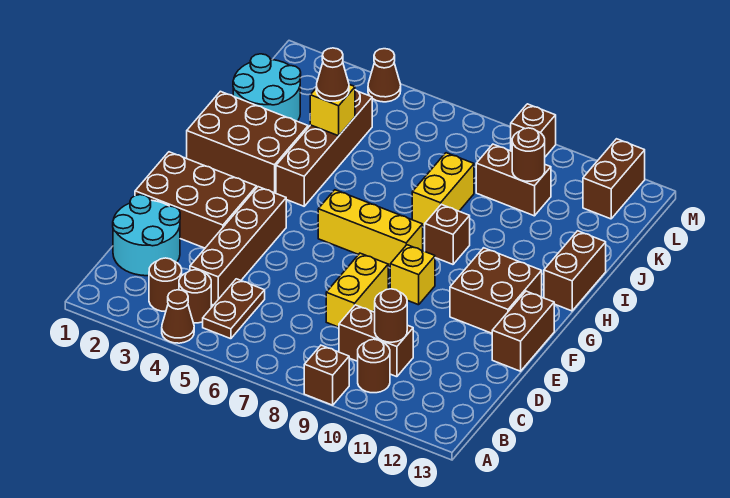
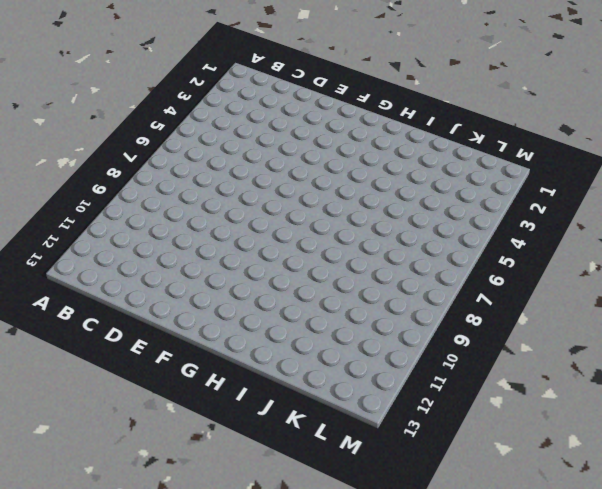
none -> brown 1x1 cone [162,290,194,343]
none -> brown 1x1 brick [304,345,349,405]
none -> brown 1x1 round brick [149,258,182,311]

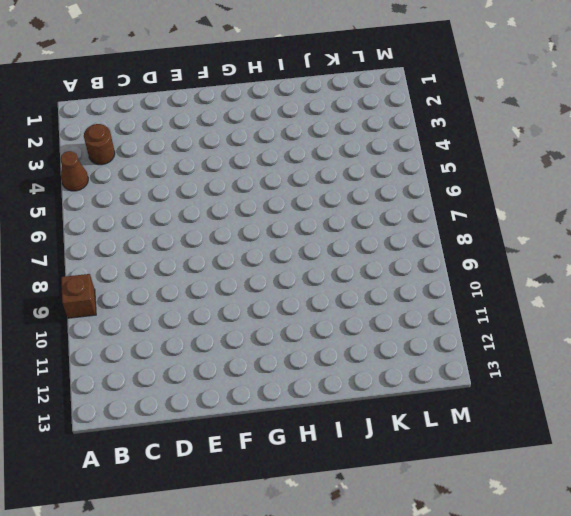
none -> brown 1x1 round brick [179,270,211,323]
none -> brown 1x2 plate [203,279,265,339]
none -> brown 1x1 round brick [358,339,390,393]

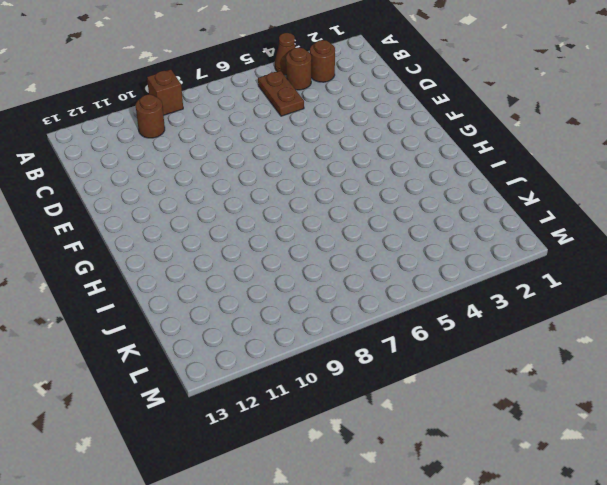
none -> cyan 2x2 round brick [113,195,180,276]
none -> brown 1x4 brick [190,187,286,305]
none -> brown 1x2 brick [339,305,413,377]

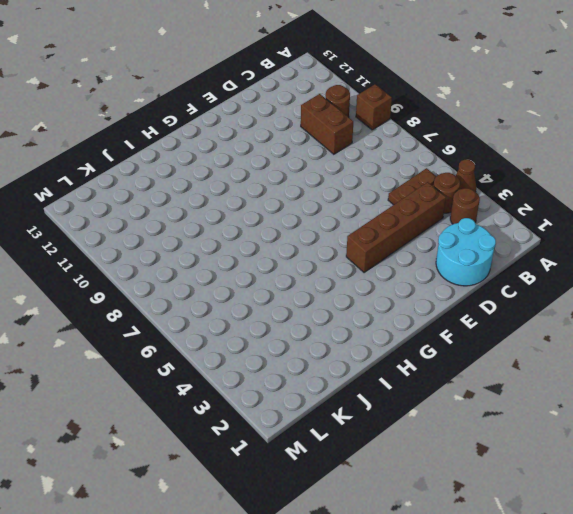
none -> yellow 1x2 brick [326,253,388,327]
none -> brown 2x3 brick [135,152,257,248]
none -> brown 1x2 brick [492,291,554,371]

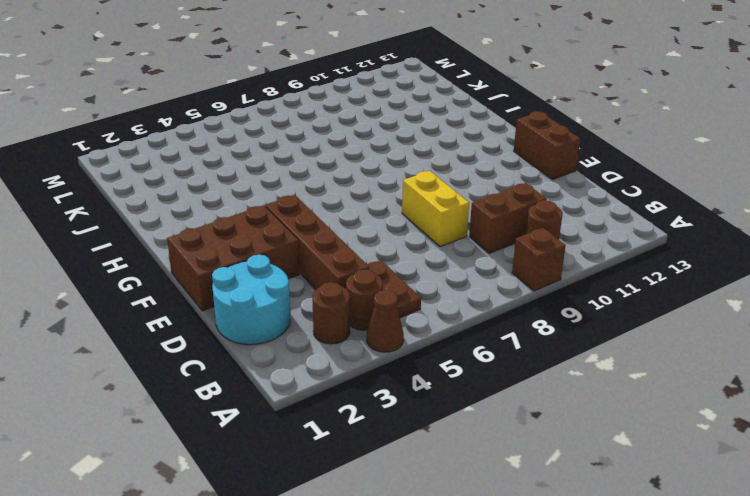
none -> yellow 1x1 brick [390,245,435,305]
none -> brown 2x2 brick [450,248,542,333]
none -> yellow 1x3 brick [318,190,423,267]

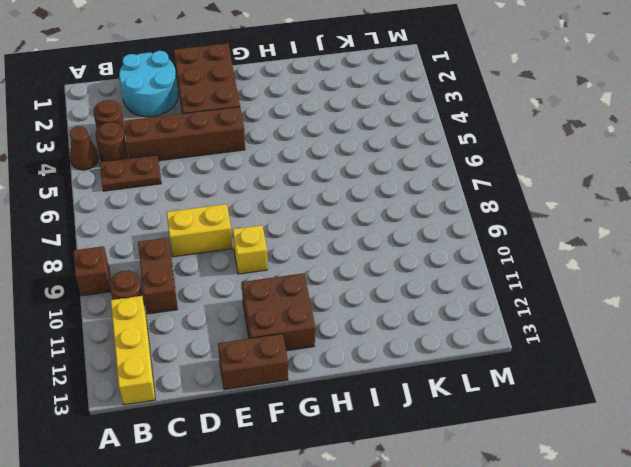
yellow 1x3 brick [111,296,155,405] -> yellow 1x3 brick moved to [318,190,423,267]
none -> brown 2x3 brick [187,91,308,193]
none -> brown 1x4 brick [276,90,372,206]
none -> brown 1x1 brick [425,204,470,264]

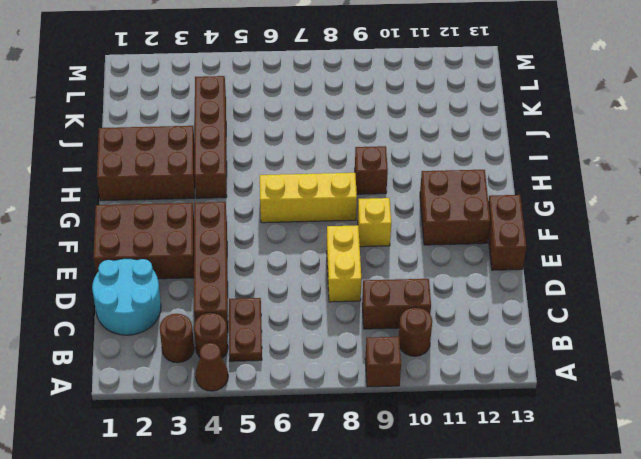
none -> brown 1x2 brick [544,231,606,311]
none -> yellow 1x2 brick [412,153,474,227]
none -> cyan 2x2 round brick [233,54,301,121]

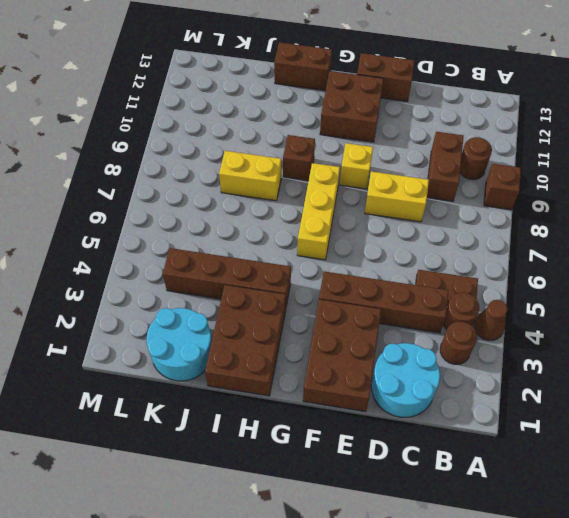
none -> brown 1x2 brick [476,144,551,216]
none -> brown 1x2 brick [583,139,645,219]
none -> brown 1x1 cone [368,49,401,102]

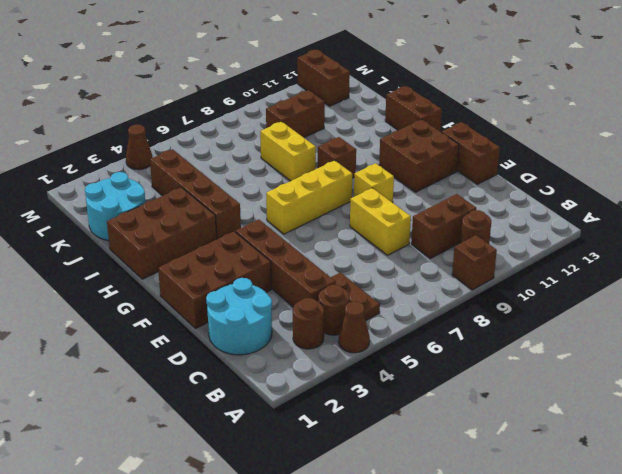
none -> brown 1x1 brick [511,104,556,157]
none -> brown 1x1 round brick [375,289,407,342]
none -> yellow 1x1 brick [310,85,355,136]

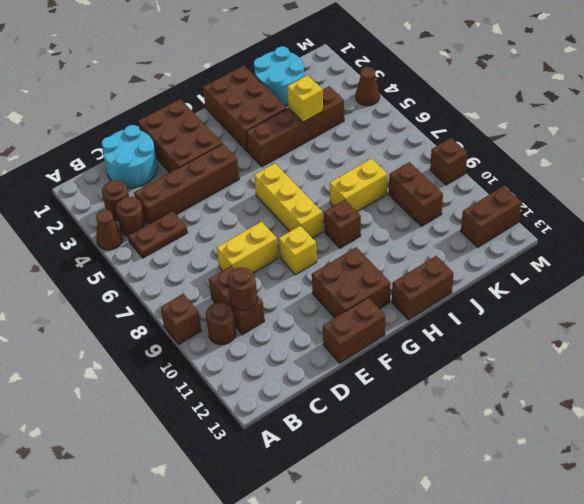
none -> brown 1x1 round brick [512,128,545,181]
none -> brown 1x1 cone [316,48,349,101]

